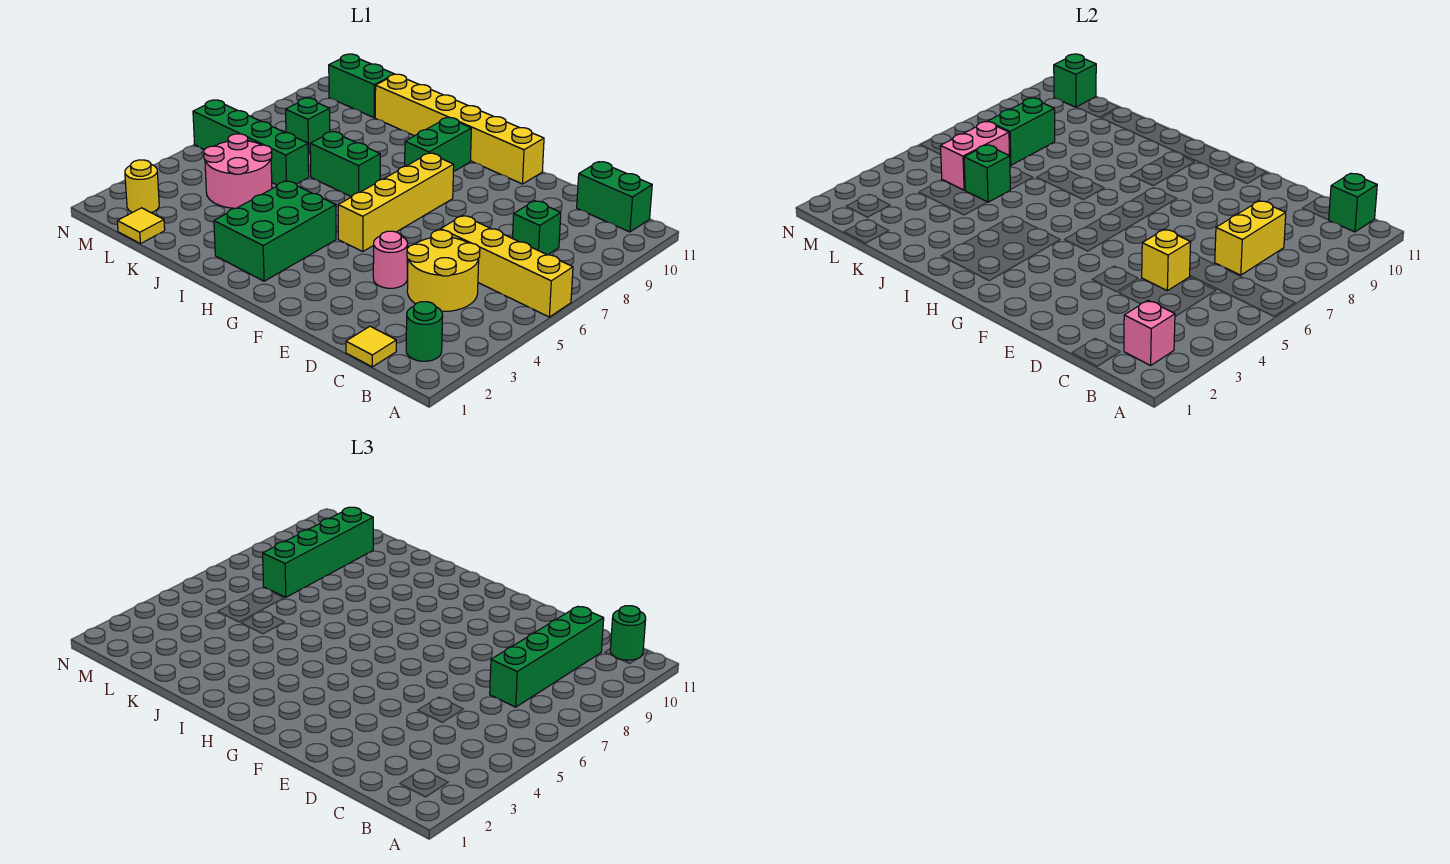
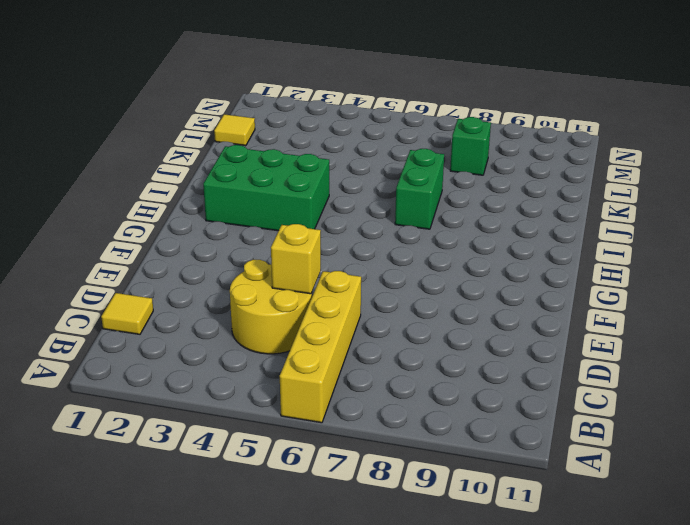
none -> green 1x1 round brick [406,302,443,361]
none -> green 1x2 brick [577,162,652,232]
none -> green 1x1 brick [513,201,561,255]

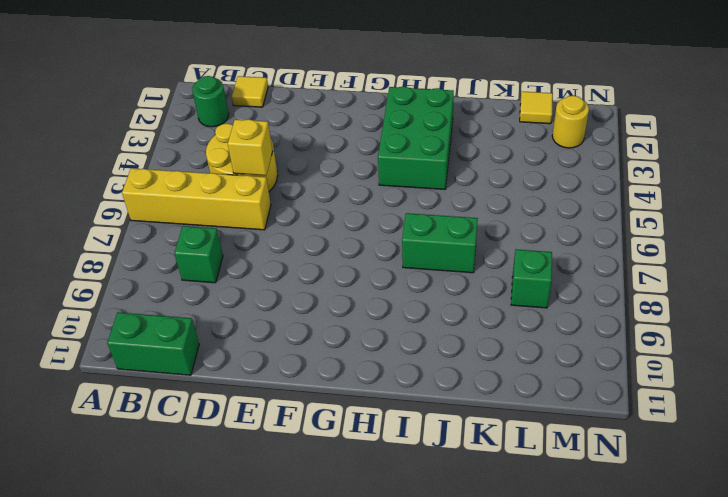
none -> pink 1x1 round brick [373,231,408,288]
none -> yellow 1x6 brick [375,74,544,184]
none -> yellow 1x4 brick [338,153,454,252]

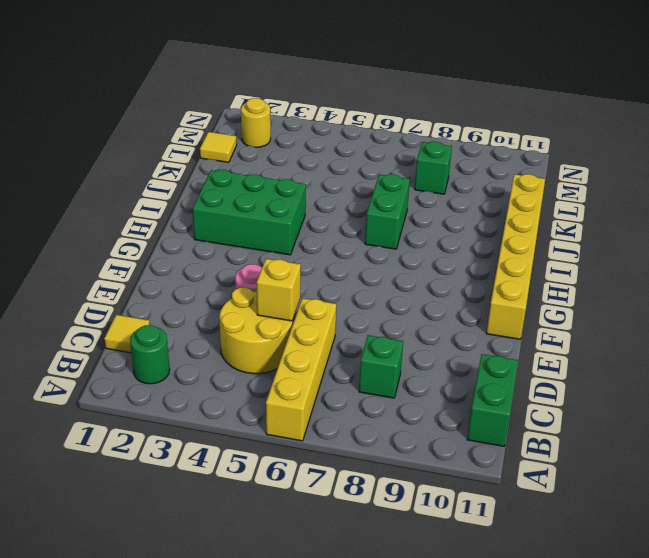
none -> yellow 1x4 brick [338,153,454,252]
none -> green 1x2 brick [405,118,471,172]
none -> pink 2x2 round brick [204,134,272,208]

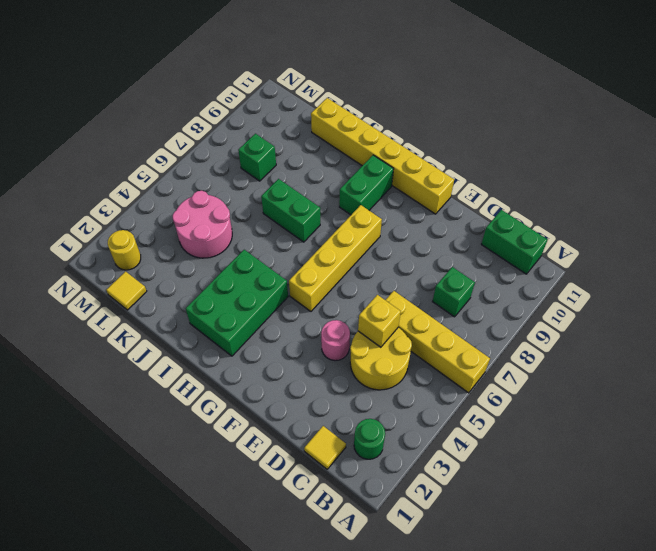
none -> green 1x4 brick [193,100,309,185]
none -> green 1x2 brick [329,54,394,118]
none -> pink 1x1 brick [1124,300,1175,365]

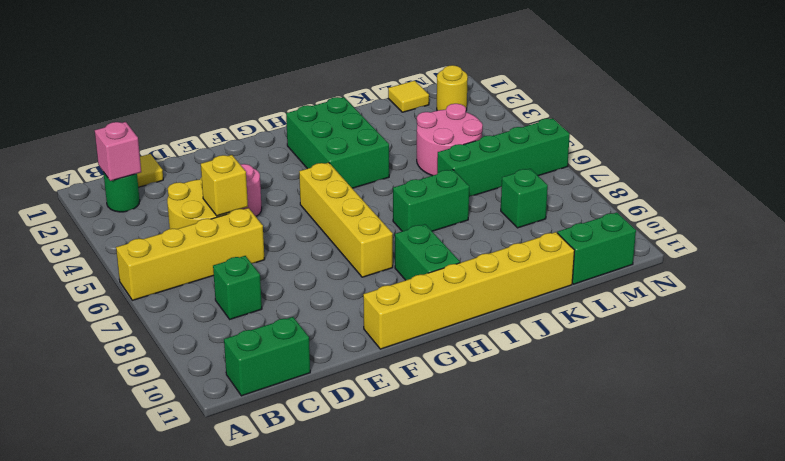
none -> green 1x1 brick [1329,174,1377,232]
none -> yellow 1x2 brick [1215,201,1286,275]
none -> green 1x1 brick [964,145,1010,202]

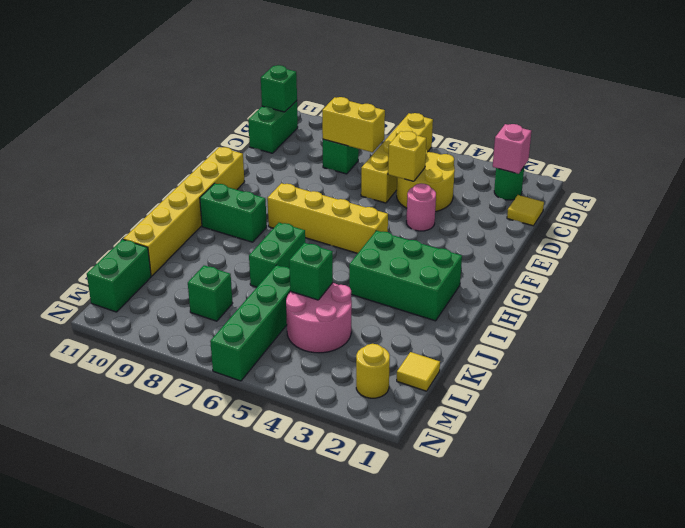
none -> pink 1x2 brick [940,122,1010,190]
none -> green 1x2 brick [988,98,1055,165]
none -> green 1x1 brick [1054,54,1096,107]

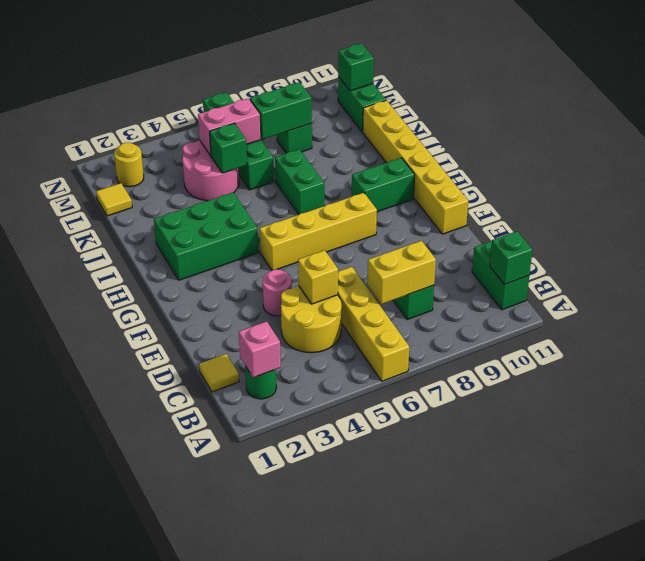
none -> green 1x1 round brick [610,606,646,660]
none -> green 1x4 brick [490,607,604,707]
none -> green 1x4 brick [263,507,374,597]

